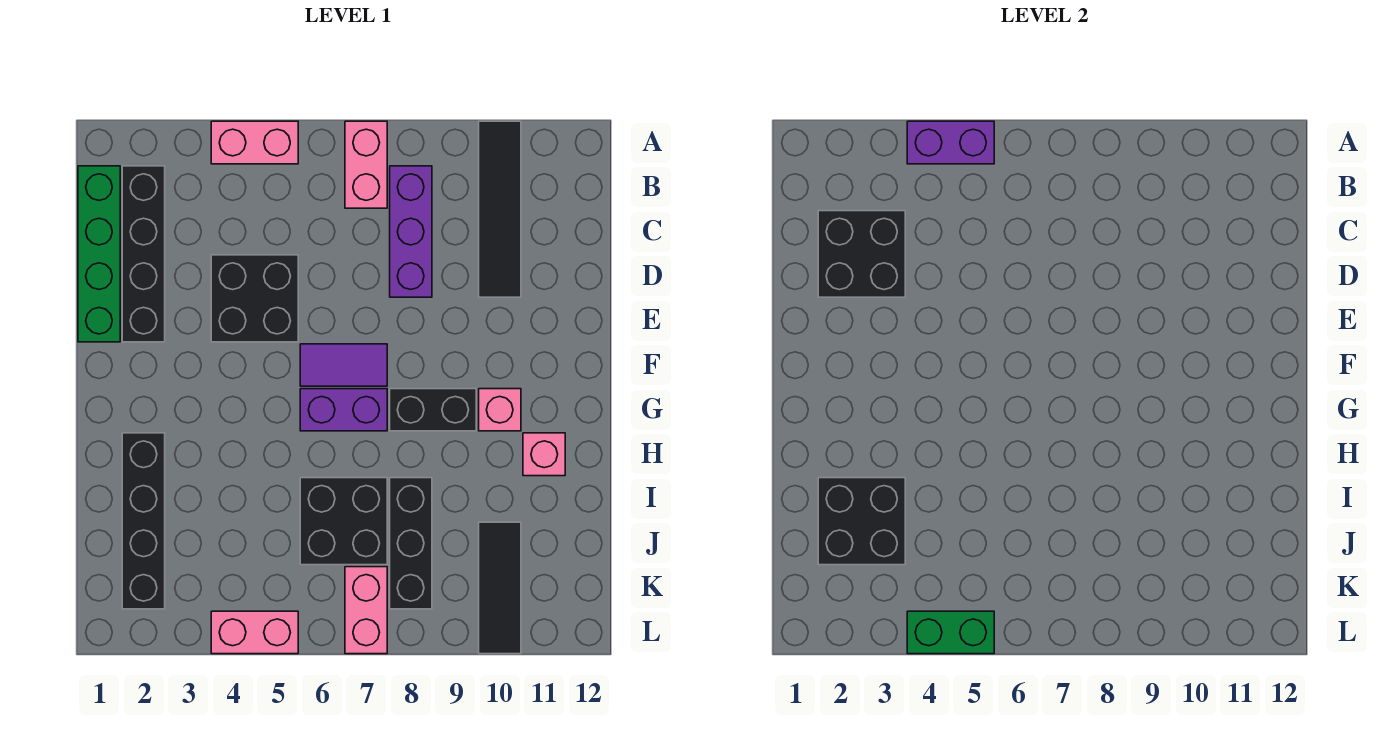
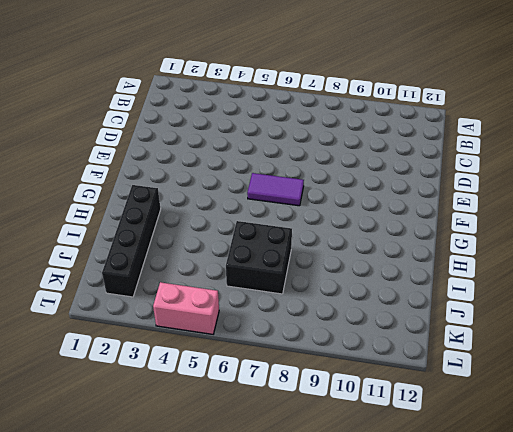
none -> pink 1x2 brick [211,121,298,164]
none -> pink 1x2 brick [345,121,387,208]
none -> black 1x4 tile [479,121,521,297]

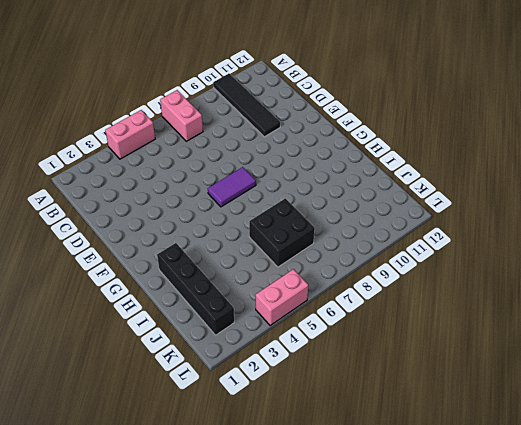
none -> green 1x4 brick [78,166,120,342]
none -> black 1x4 brick [122,166,165,342]
none -> purple 1x3 brick [390,166,432,297]

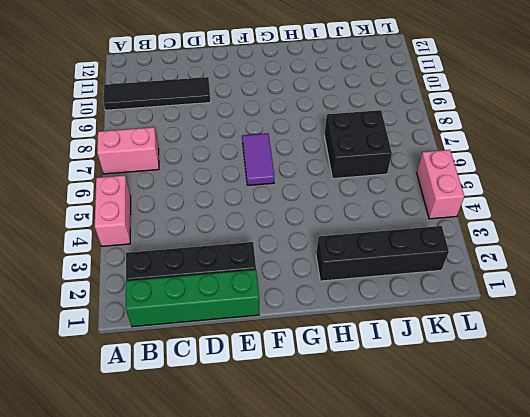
none -> purple 1x3 brick [390,166,432,297]
none -> black 2x2 brick [211,255,298,342]
none -> purple 1x2 brick [300,389,387,431]

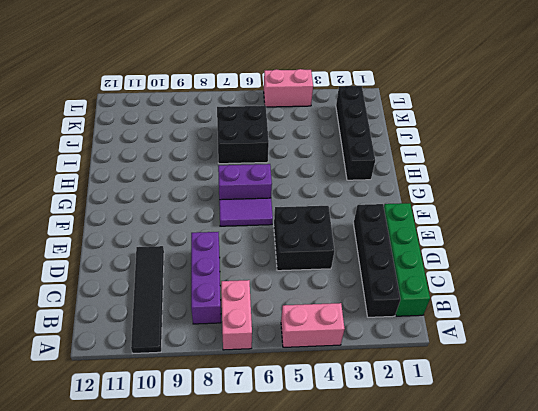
none -> black 1x2 brick [390,389,476,431]
none -> pink 1x1 brick [479,389,521,431]
none -> pink 1x1 brick [523,433,565,476]

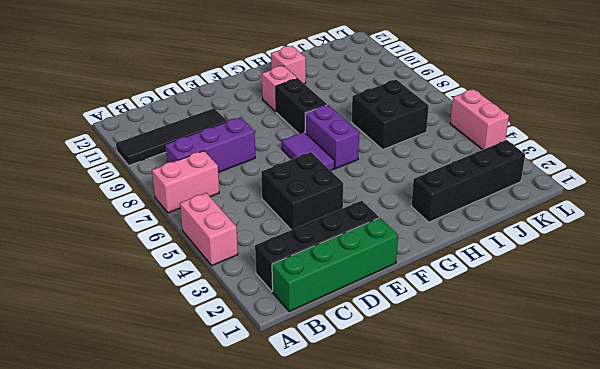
none -> black 1x3 brick [390,478,432,609]
none -> black 1x3 tile [479,522,521,654]
none -> pink 1x2 brick [345,567,387,654]

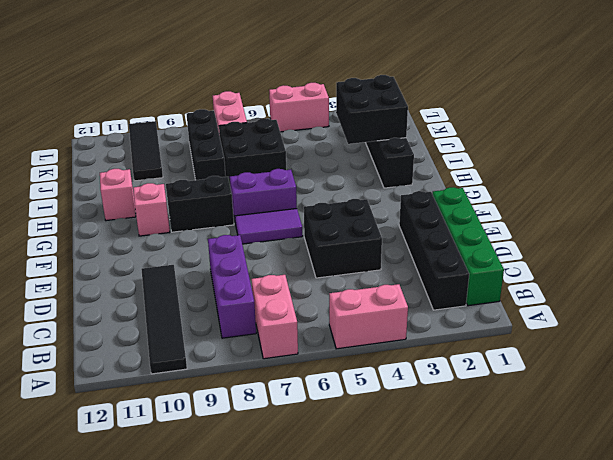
none -> purple 1x2 brick [907,121,994,164]
none -> black 2x2 brick [818,211,905,297]
none -> green 1x2 brick [907,611,994,654]

